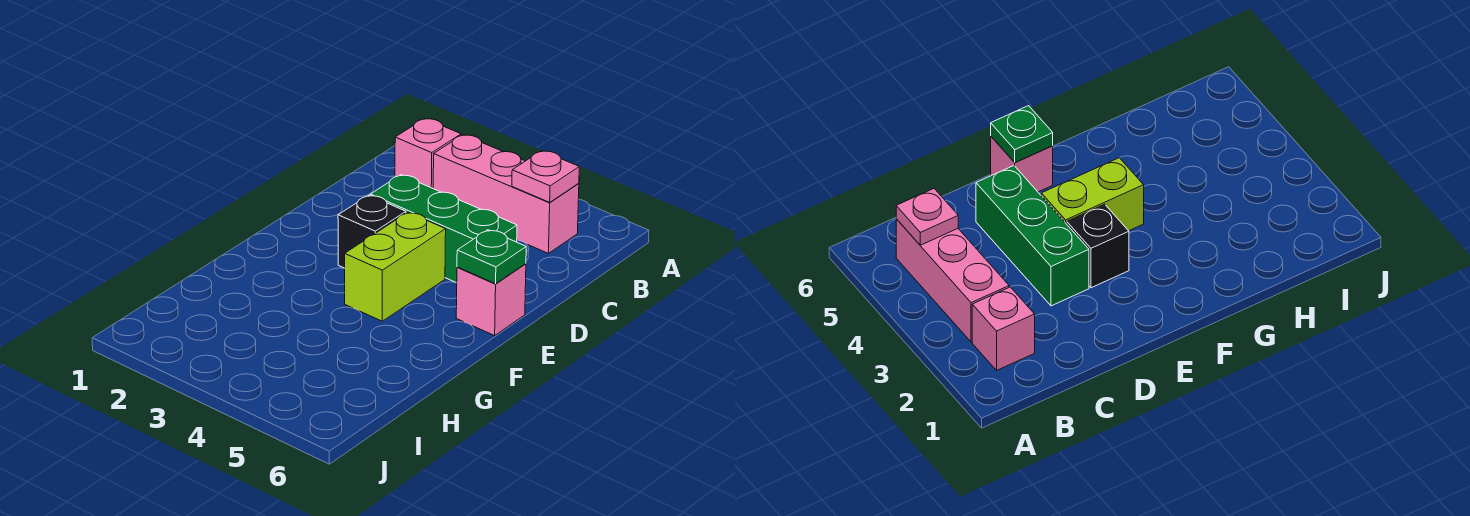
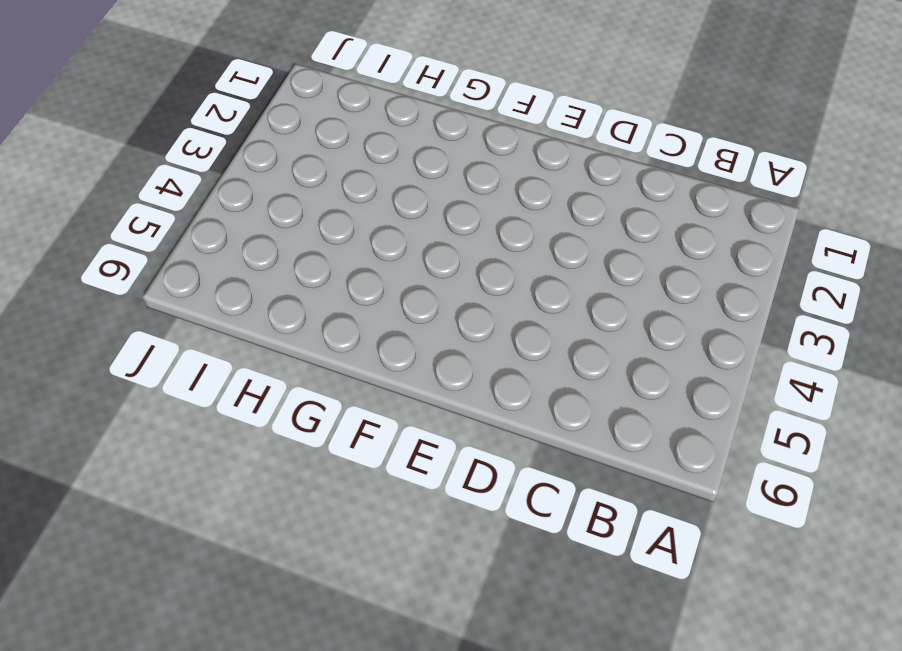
none -> pink 1x1 brick [395,119,461,188]
none -> pink 1x3 brick [433,135,579,253]

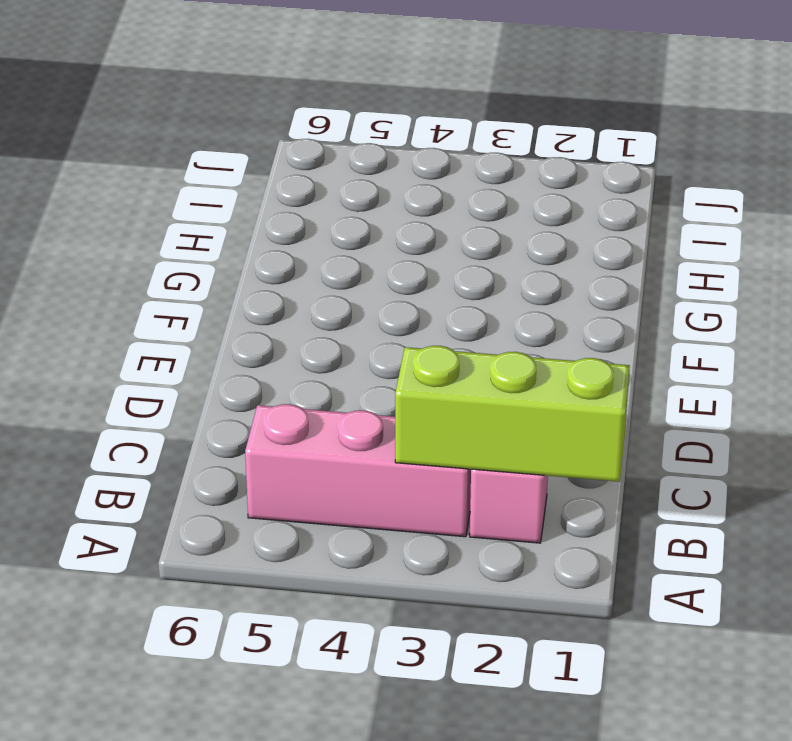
lime 1x3 brick [395,346,630,482] -> none
none -> green 1x3 brick [370,175,517,283]
none -> black 1x1 brick [338,195,406,268]

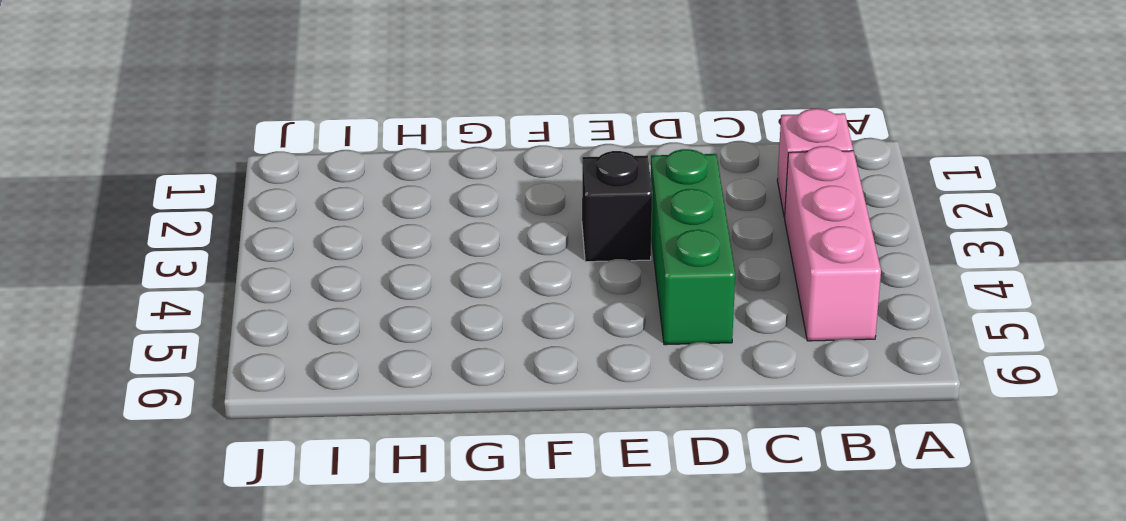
none -> lime 1x2 brick [344,212,446,321]
none -> pink 1x1 brick [456,264,526,336]

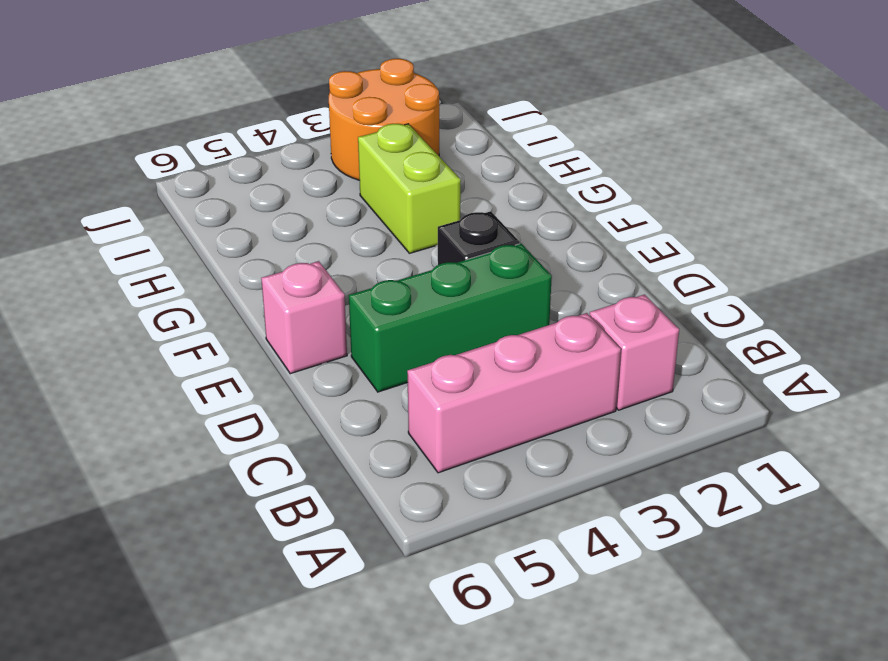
lime 1x2 brick [358,124,461,253] -> lime 1x2 brick moved to [344,212,446,321]
orange 2x2 round brick [329,59,439,180] -> none
none -> pink 1x1 plate [512,151,579,202]
none -> green 1x1 plate [457,230,526,284]

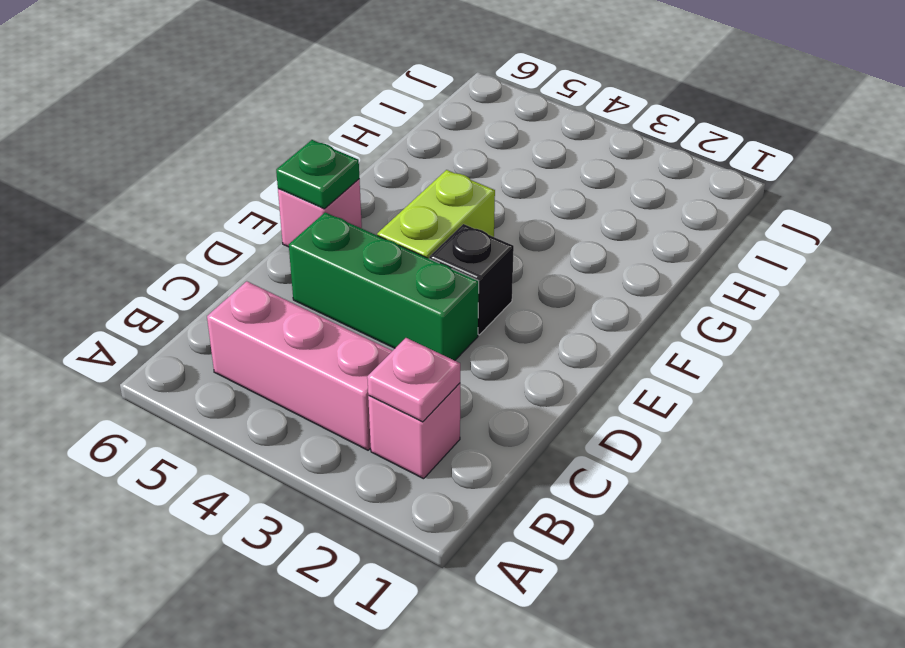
pink 1x1 plate [367,338,460,422] -> pink 1x1 plate moved to [512,151,579,202]

